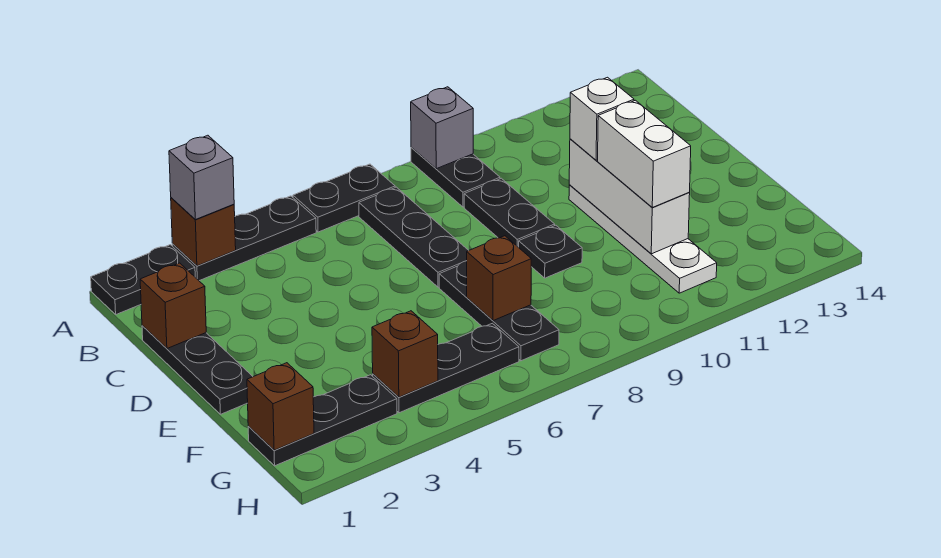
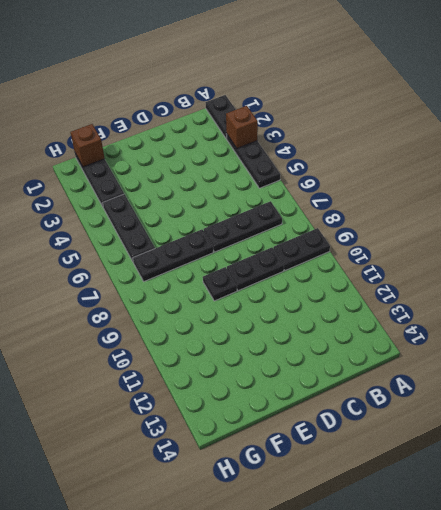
none -> black 1x2 plate [293,164,395,232]
none -> black 1x3 plate [142,326,253,414]
none -> white 1x4 plate [569,185,717,293]

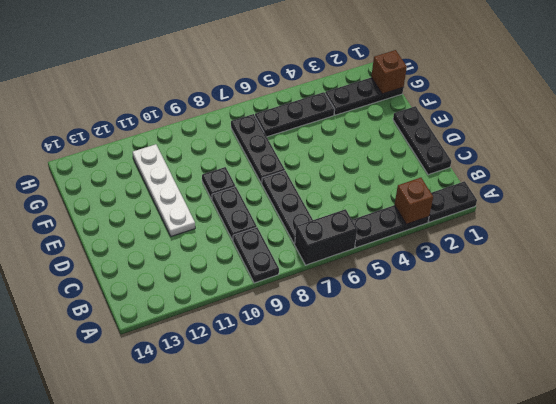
black 1x2 brick [295,209,357,265] -> black 1x2 plate [293,164,395,232]
none -> grey 1x1 brick [411,87,473,169]
none -> brown 1x1 brick [140,263,206,348]
none -> white 1x3 brick [569,139,690,254]

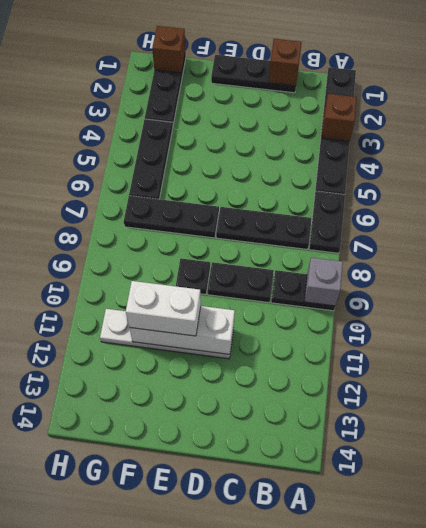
none -> brown 1x1 brick [467,236,531,321]
none -> brown 1x1 brick [372,311,438,397]
none -> grey 1x1 brick [169,135,234,220]

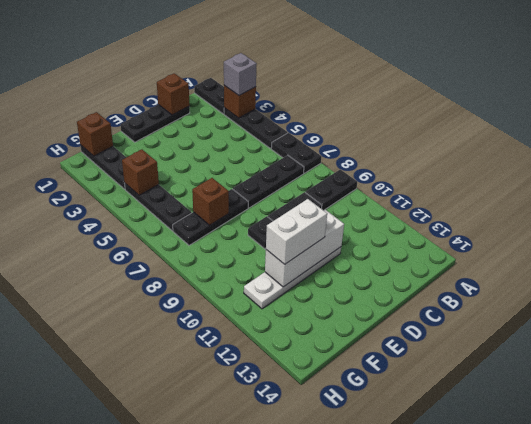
none -> grey 1x1 brick [411,87,473,169]
none -> white 1x1 brick [570,77,634,160]

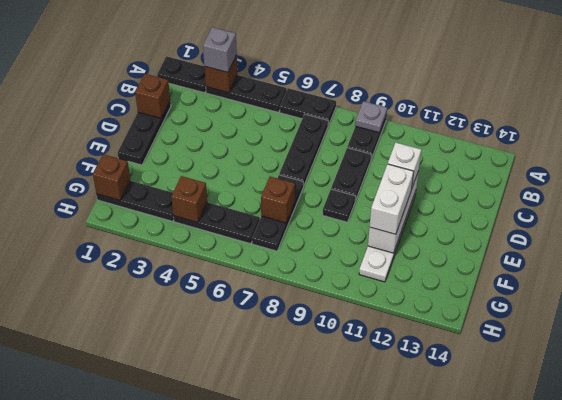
grey 1x1 plate [355,101,387,133] -> grey 1x1 brick [411,87,473,169]

